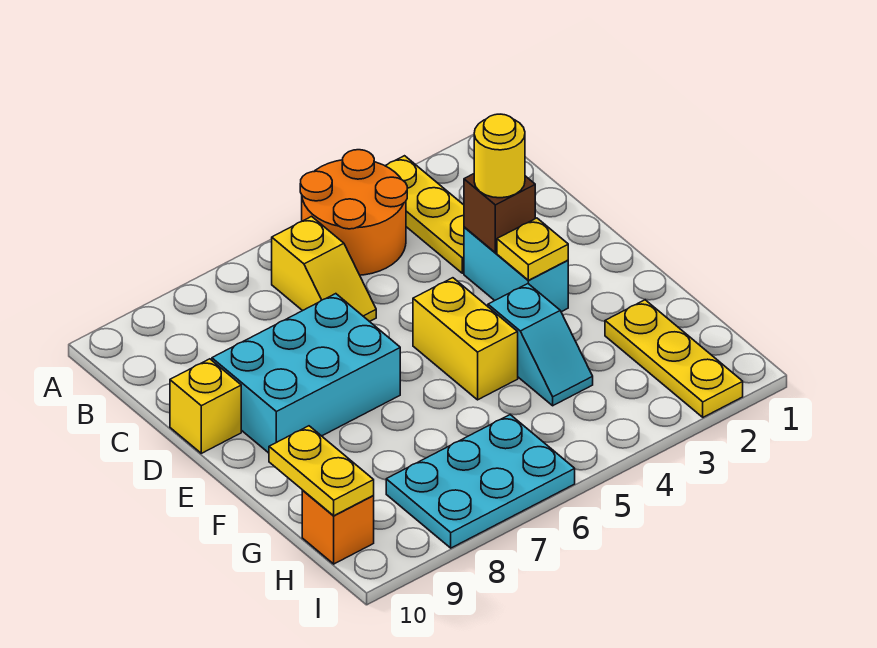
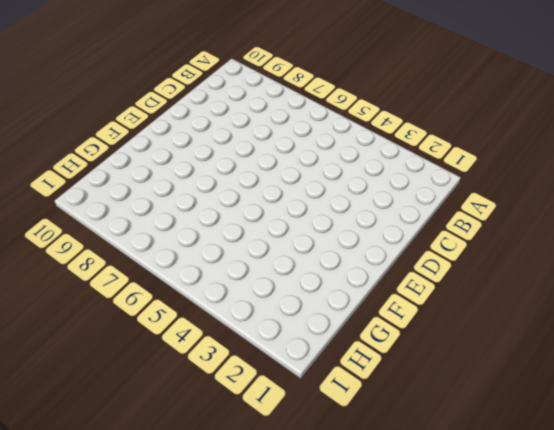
none -> yellow 1x3 plate [385,156,464,273]
none -> orange 2x2 round brick [300,150,407,275]
none -> yellow 1x2 slope [272,216,376,322]

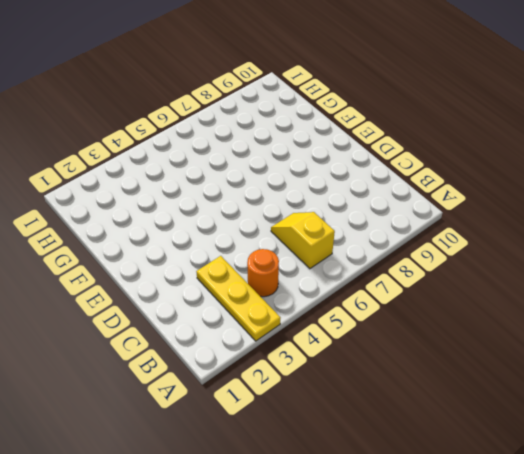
orange 1x1 round brick [247,249,279,297] -> orange 2x2 round brick [300,150,407,275]
none -> cyan 1x2 brick [464,227,568,312]
none -> cyan 2x3 brick [212,294,400,453]
none -> yellow 1x1 brick [170,359,241,453]

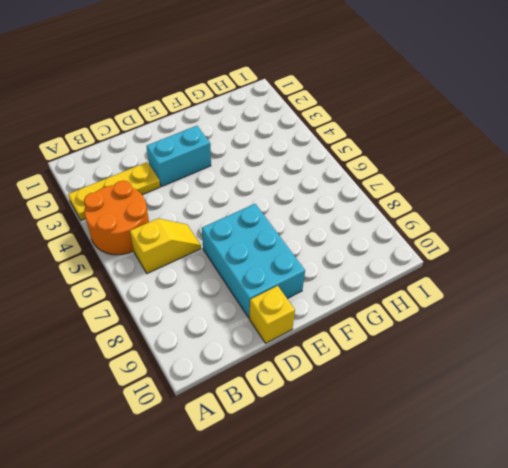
none -> yellow 1x2 brick [413,278,518,400]
none -> cyan 1x2 slope [488,284,593,406]
none -> yellow 1x3 plate [605,300,743,417]

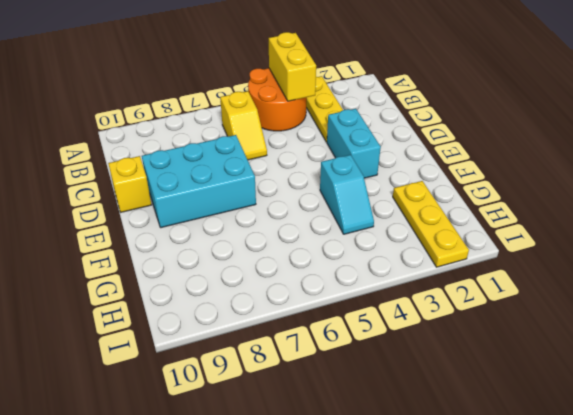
yellow 1x2 brick [269,32,316,101] -> yellow 1x2 brick moved to [413,278,518,400]
none -> cyan 2x3 plate [386,415,575,548]
none -> orange 1x1 brick [302,490,374,564]
none -> brown 1x1 brick [464,174,535,253]

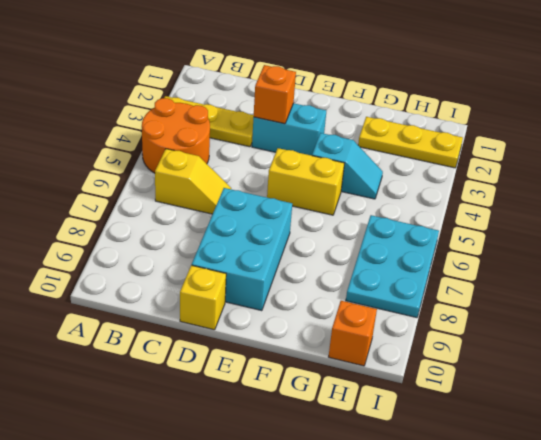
orange 1x1 brick [254,65,296,124] -> brown 1x1 brick [464,174,535,253]
none -> yellow 1x1 plate [497,218,568,280]
none -> yellow 1x2 plate [269,426,374,516]
none -> yellow 1x1 round brick [474,114,525,198]

